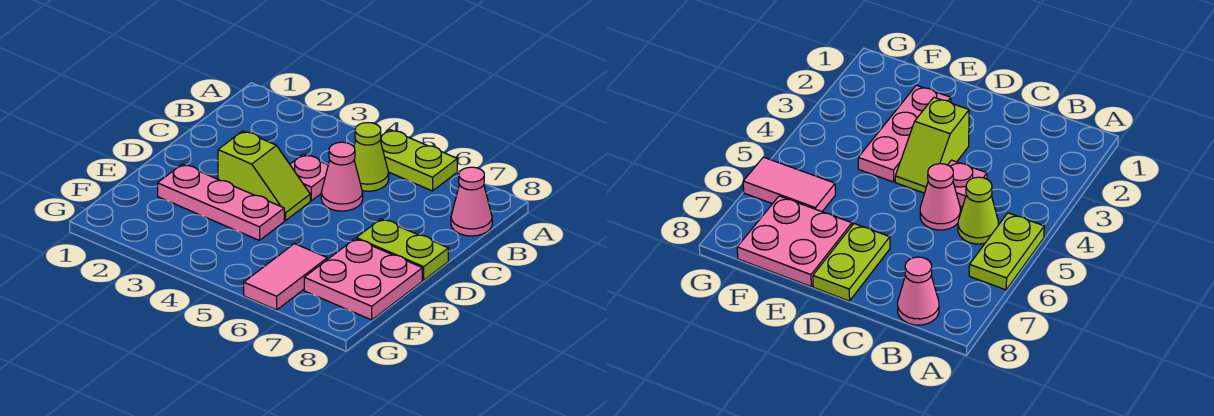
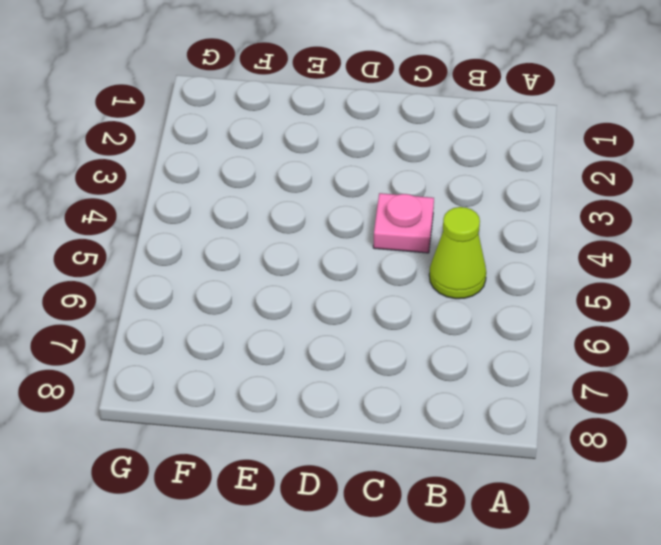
none -> lime 1x2 plate [380,130,457,191]
none -> pink 1x1 cone [451,167,492,236]

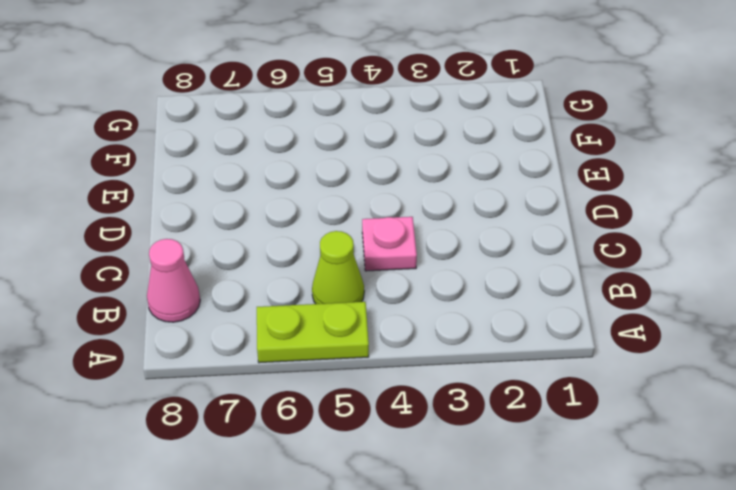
none -> pink 1x1 cone [321,142,363,211]
none -> lime 1x2 slope [218,131,310,221]

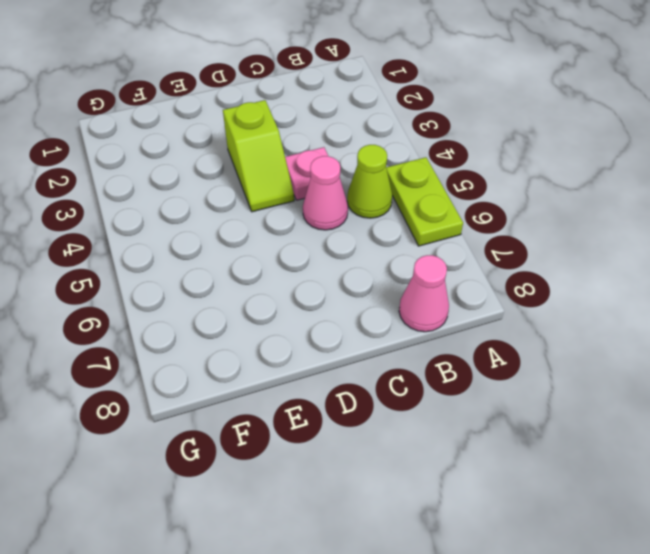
none -> lime 1x2 plate [356,219,448,280]
none -> pink 1x3 plate [158,164,284,240]

